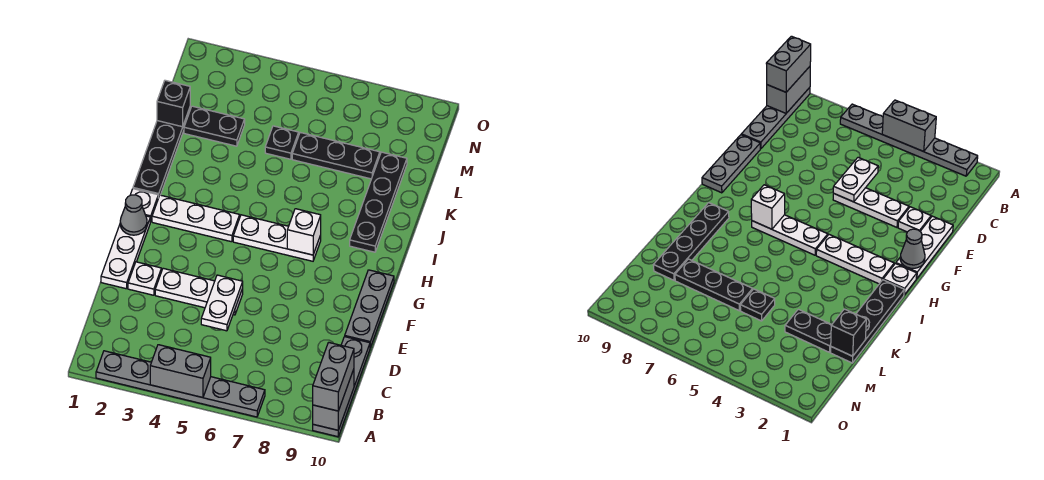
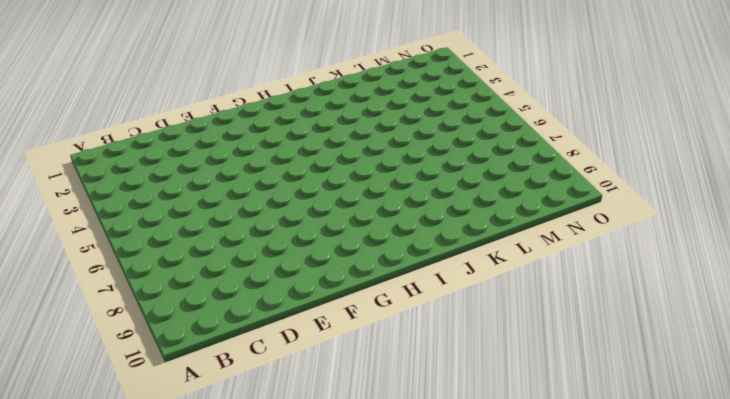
none -> grey 1x6 plate [96,351,265,417]
none -> grey 1x4 plate [313,337,370,437]
none -> white 1x3 plate [101,216,150,289]

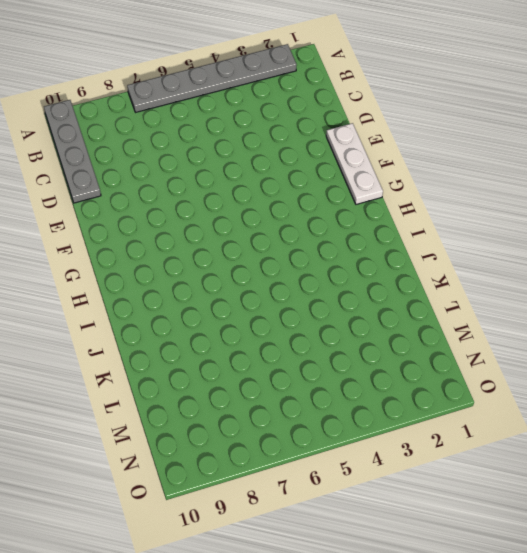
none -> white 1x1 plate [128,262,161,295]
none -> white 1x3 plate [155,268,243,315]
none -> grey 1x3 plate [345,270,394,347]

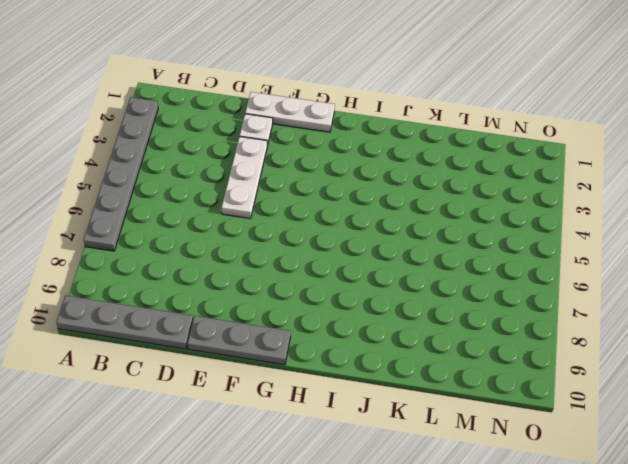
none -> white 1x1 plate [130,189,158,222]
none -> white 1x3 plate [152,195,240,242]
none -> white 1x3 plate [233,215,321,261]

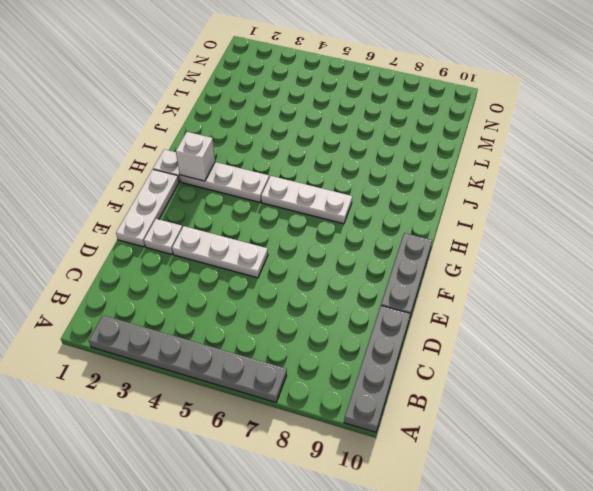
white 1x1 brick [176,132,215,181] -> white 1x1 brick moved to [287,209,321,255]
none -> black 1x4 plate [133,108,190,198]
none -> black 1x4 plate [350,152,407,252]
none -> black 1x2 plate [184,106,245,146]

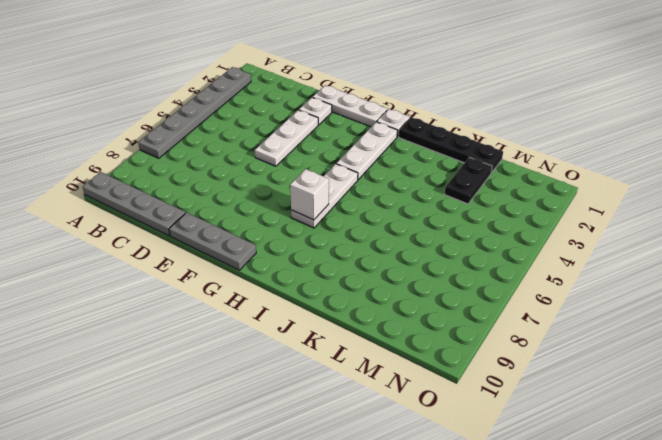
none -> black 1x4 plate [350,152,407,252]
none -> black 1x1 plate [265,126,299,159]
none -> black 1x3 plate [292,133,380,179]

